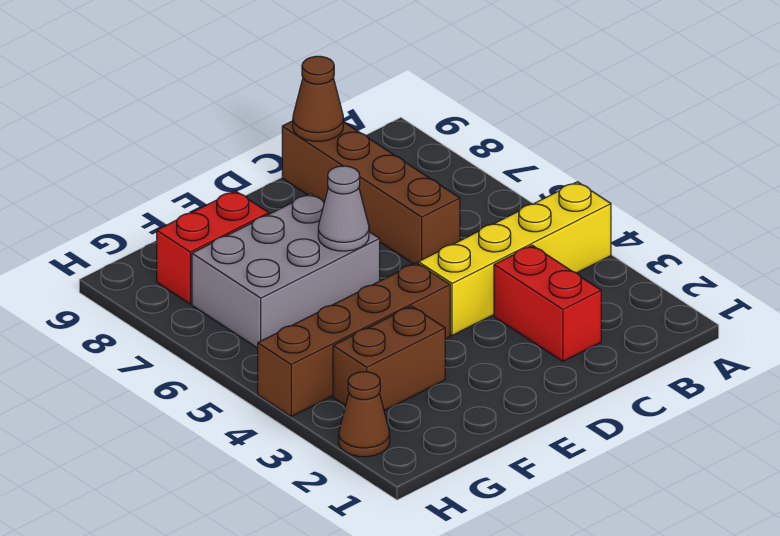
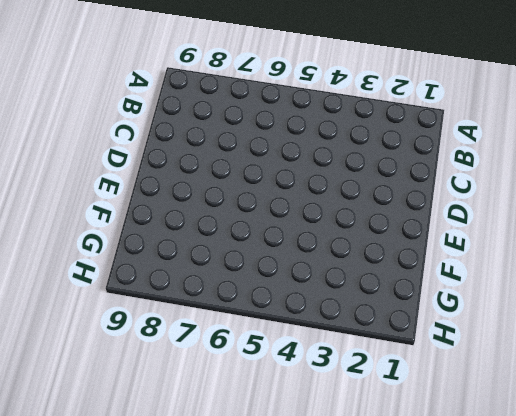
none -> yellow 1x4 brick [418,182,611,336]
none -> red 1x2 brick [494,245,601,361]

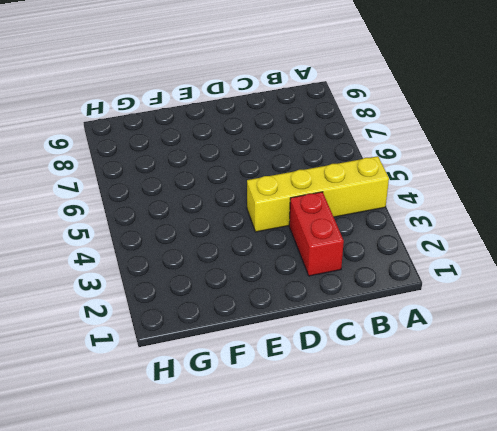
none -> brown 1x4 brick [282,121,460,264]
none -> brown 1x4 brick [258,263,450,416]

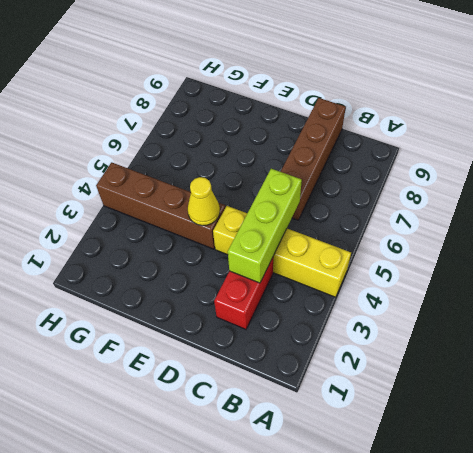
lime 1x3 brick [228,169,302,283] -> none
yellow 1x1 cone [188,177,220,226] -> none
none -> grey 2x3 brick [192,194,380,348]
none -> brown 1x2 brick [333,306,445,411]

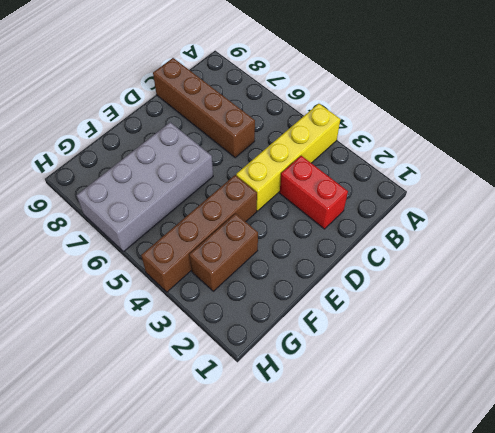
grey 2x4 brick [77,122,213,252] -> grey 2x3 brick [192,194,380,348]
none -> red 1x2 brick [157,191,269,304]
none -> brown 1x1 cone [339,372,390,457]

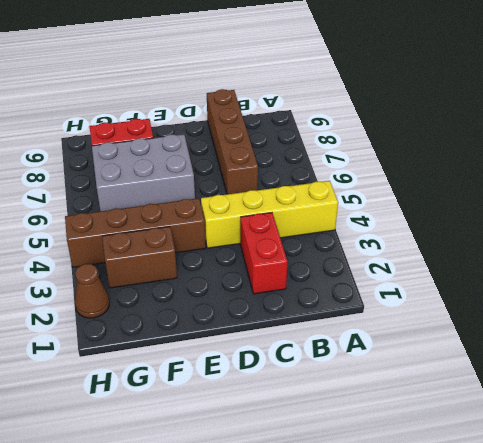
none -> brown 1x1 cone [293,56,343,141]
none -> grey 1x1 cone [318,166,369,251]

